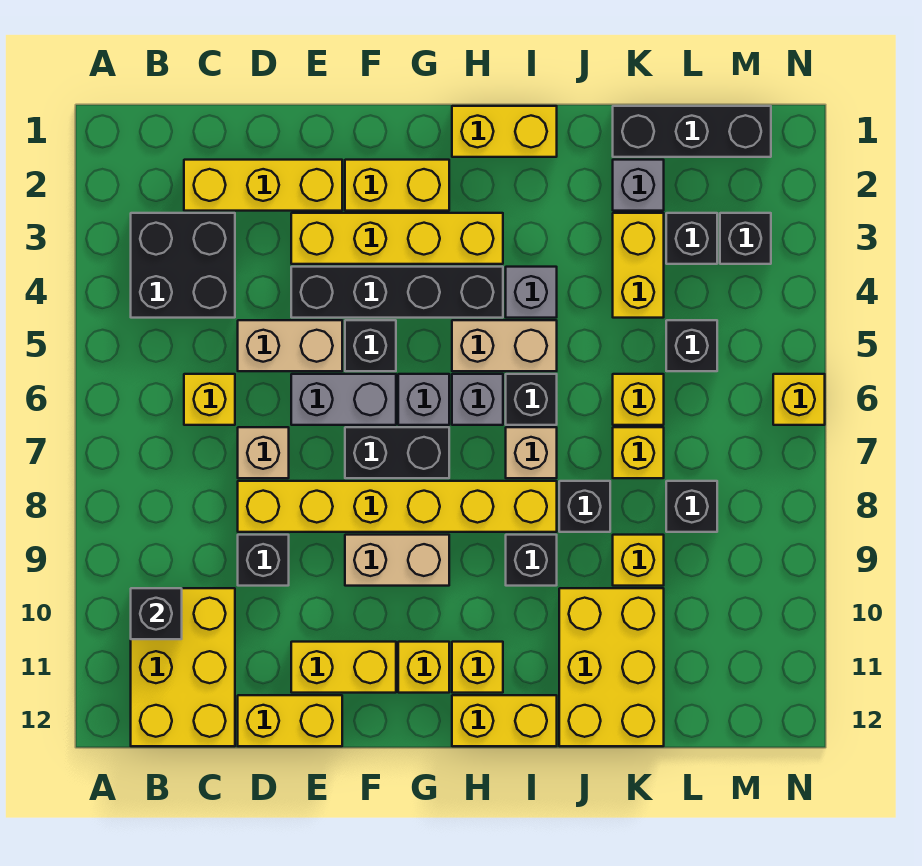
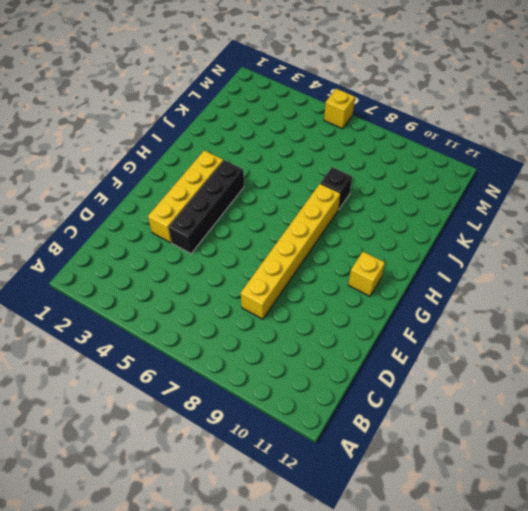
none -> black 2x2 brick [131,213,235,318]
none -> yellow 2x3 brick [131,588,235,746]
none -> yellow 1x3 brick [184,160,342,211]
none -> yellow 1x1 brick [184,374,235,425]

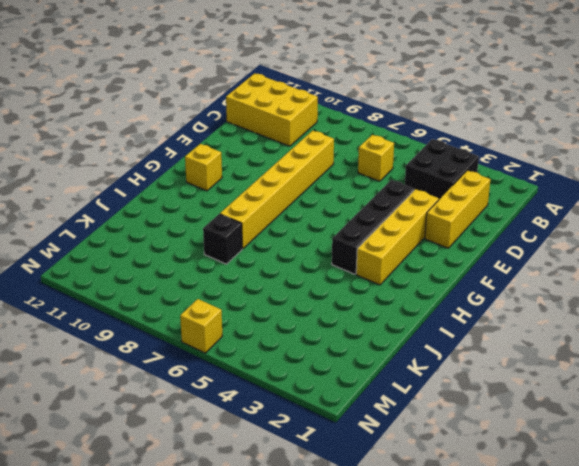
none -> tan 1x2 brick [238,320,342,371]
none -> tan 1x1 brick [238,427,289,478]
none -> black 1x1 brick [238,535,289,586]
none -> yellow 1x2 brick [238,695,342,746]

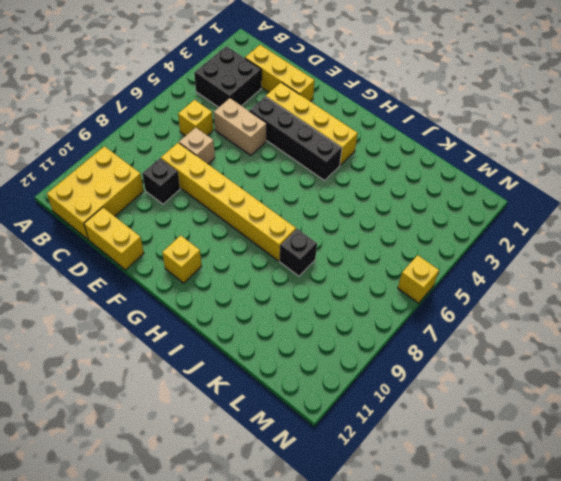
none -> grey 1x2 brick [291,374,396,425]
none -> yellow 1x2 brick [291,642,396,693]
none -> yellow 1x2 brick [345,160,449,211]
none -> black 1x1 brick [345,320,396,371]

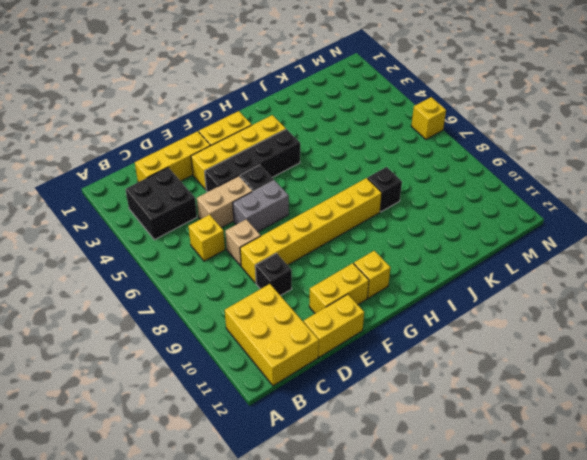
none -> black 1x2 brick [345,427,449,478]
none -> tan 1x2 brick [345,535,449,586]
none -> grey 1x1 brick [398,374,449,425]
none -> yellow 1x2 brick [452,106,557,157]

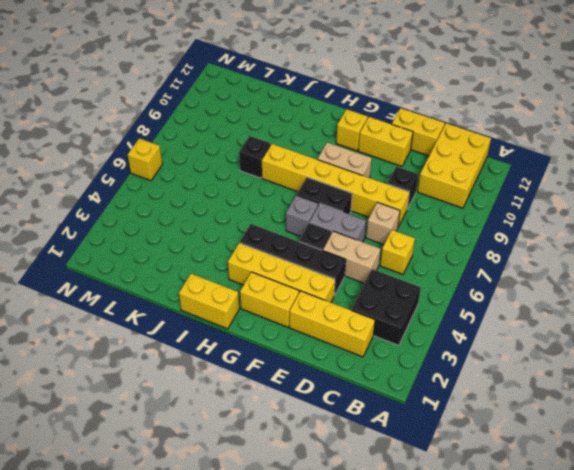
none -> tan 1x2 brick [452,320,557,371]
none -> grey 1x1 brick [452,374,503,425]
none -> yellow 1x1 brick [452,642,503,693]
none -> yellow 1x2 brick [452,695,557,746]

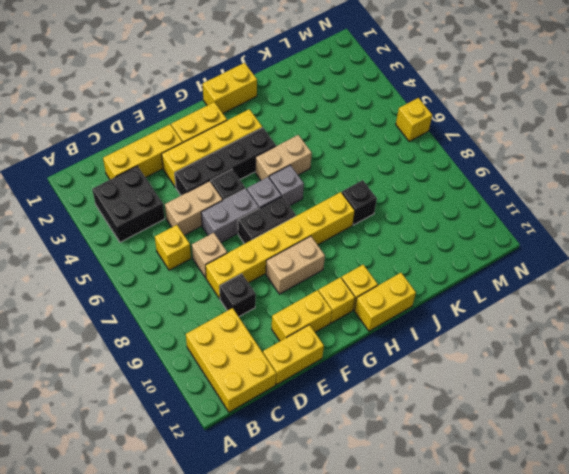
none -> grey 1x1 brick [506,267,557,318]
none -> black 1x1 brick [506,374,557,425]
none -> tan 1x1 brick [506,427,557,478]
none -> black 1x1 brick [506,535,557,586]

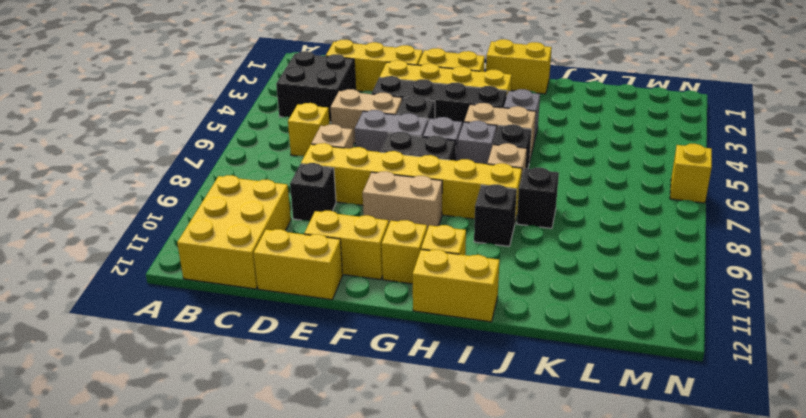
none -> yellow 2x3 brick [559,588,664,746]
none -> black 1x3 brick [613,106,771,157]
none -> grey 1x1 brick [613,160,664,211]
none -> yellow 1x2 brick [613,213,664,318]

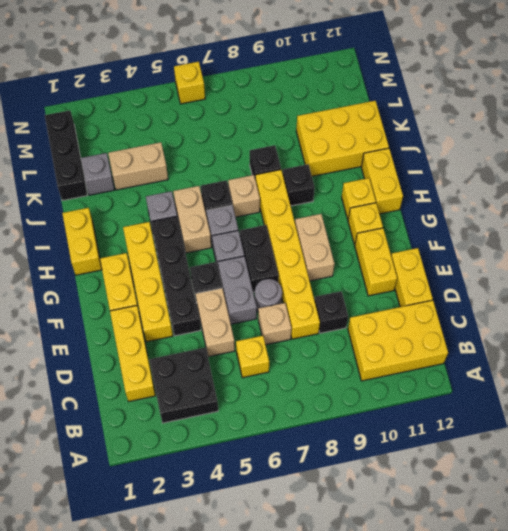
grey 1x1 round brick [255,279,282,311] -> none
tan 1x2 brick [108,142,168,190] -> yellow 1x2 brick [613,213,664,318]
none -> yellow 1x1 brick [613,374,664,425]
none -> yellow 1x1 brick [613,427,664,478]
none -> yellow 1x1 brick [613,535,664,586]
none -> black 1x1 brick [666,213,717,264]

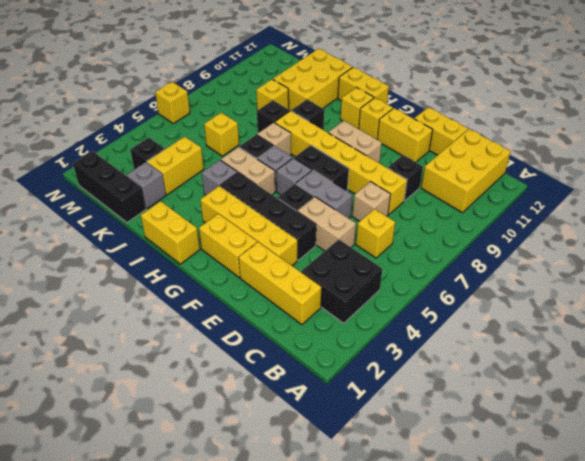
none -> yellow 1x1 brick [613,427,664,478]
none -> black 1x1 brick [666,320,717,371]
none -> black 1x1 brick [666,481,717,532]
none -> black 1x1 brick [720,213,771,264]

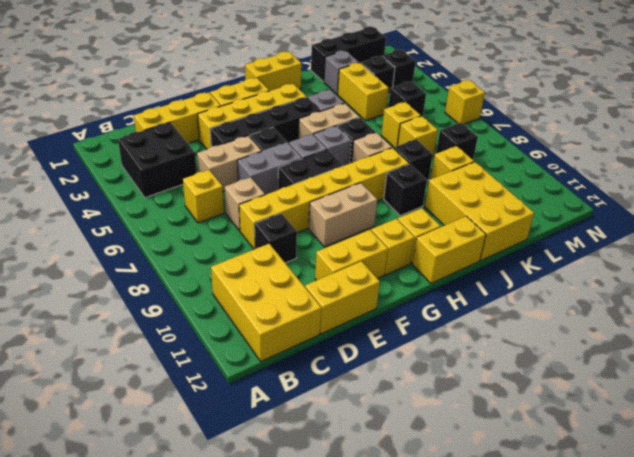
none -> black 1x1 brick [131,588,182,639]

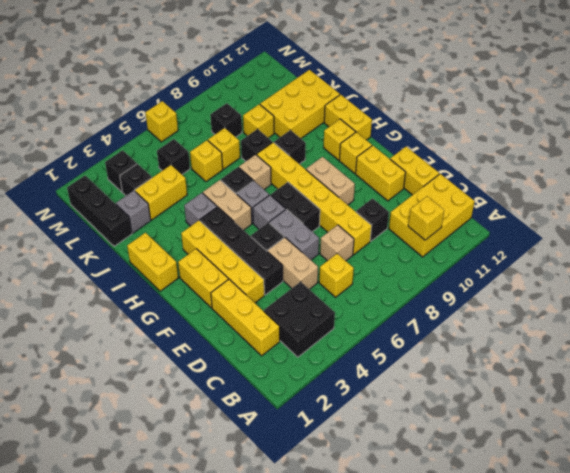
yellow 1x1 brick [408,196,444,240] -> black 1x1 brick [131,588,182,639]

